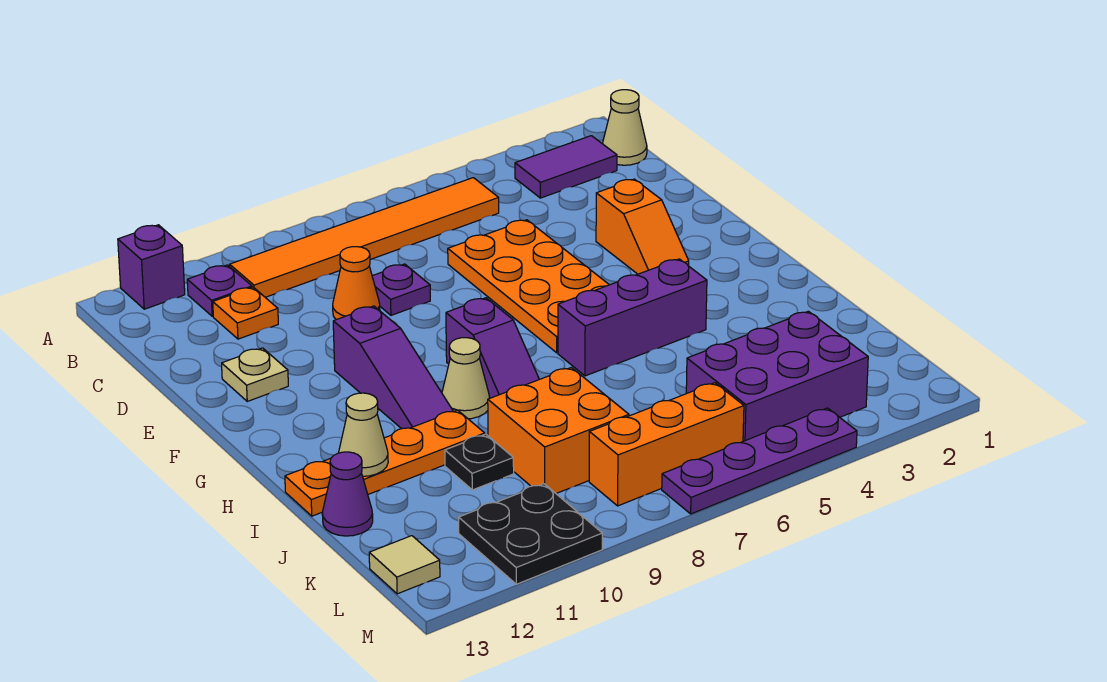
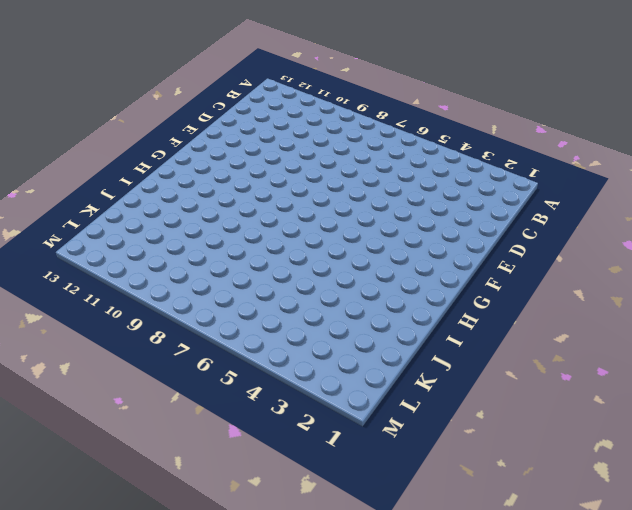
none -> purple 1x1 brick [118,225,185,309]
none -> tan 1x1 cone [602,90,647,165]
none -> purple 1x2 tile [515,136,617,198]

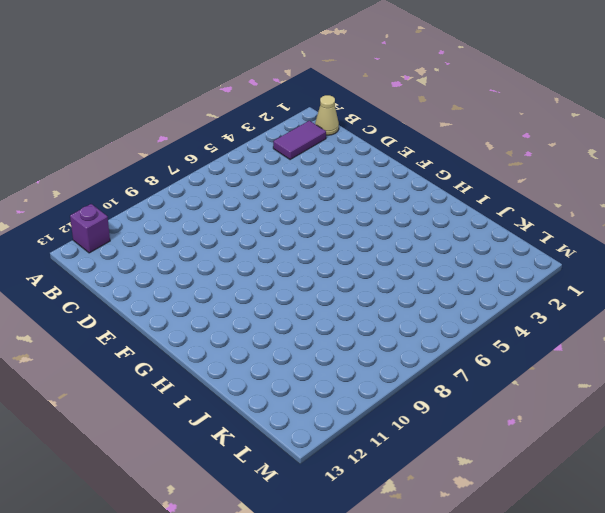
none -> orange 1x6 tile [230,178,499,297]
none -> purple 1x1 plate [187,265,252,316]
none -> orange 1x1 plate [213,287,278,339]

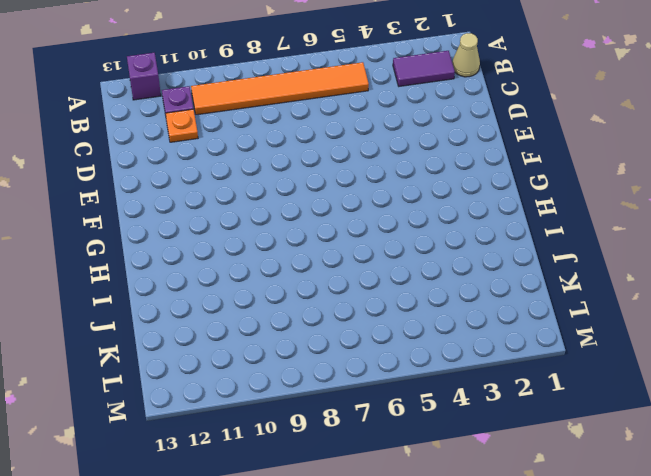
none -> orange 2x4 plate [448,220,609,353]
none -> purple 1x1 plate [372,264,430,315]
none -> orange 1x1 cone [333,247,380,320]

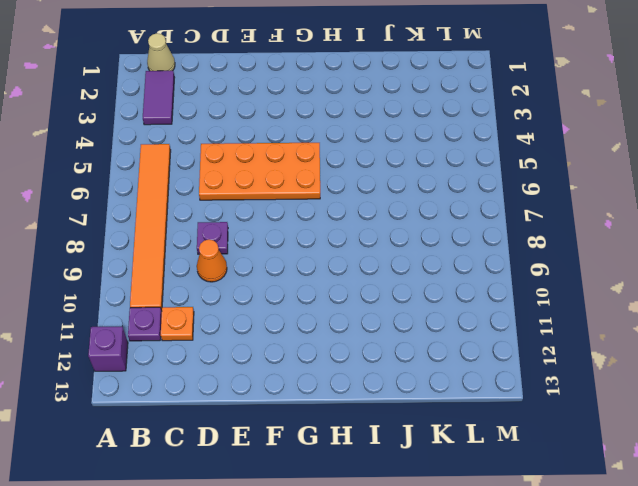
none -> orange 1x2 slope [596,179,689,274]
none -> tan 1x1 plate [222,348,288,401]
none -> purple 1x3 slope [333,306,454,429]

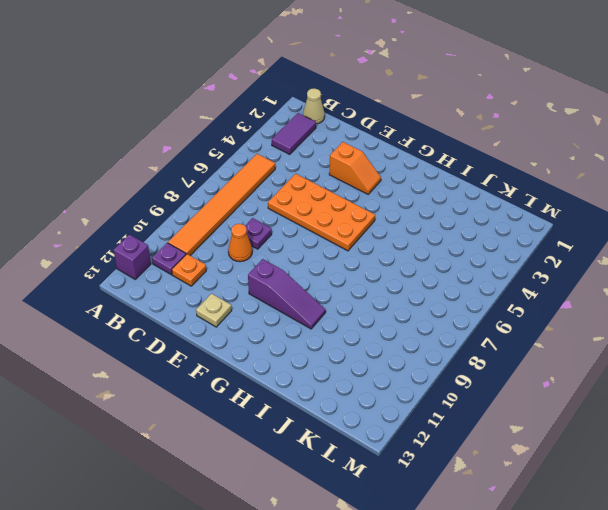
none -> purple 1x2 slope [446,298,539,398]
none -> purple 1x3 brick [558,259,707,376]
none -> tan 1x1 cone [442,338,490,419]

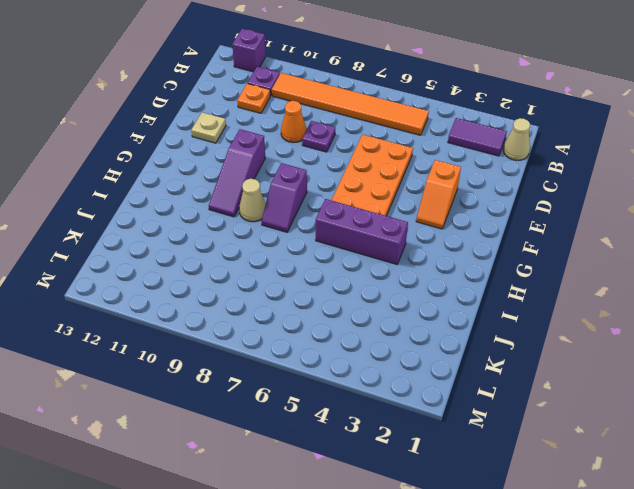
none -> orange 1x4 plate [285,410,485,516]
none -> orange 2x2 brick [488,367,629,493]
none -> black 1x1 plate [445,434,514,490]

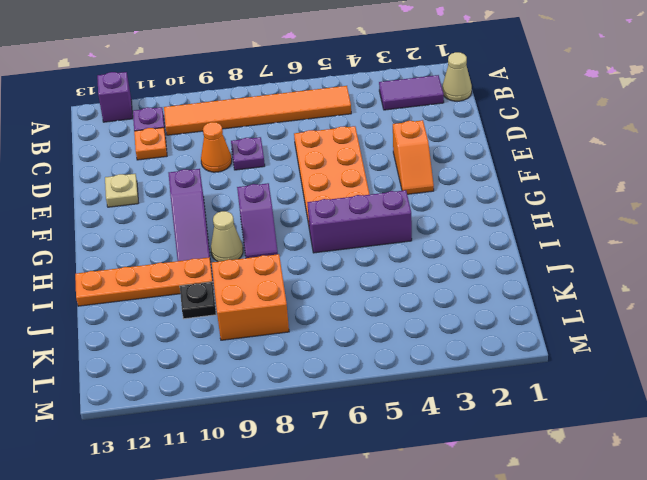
none -> purple 1x1 cone [322,452,373,536]
none -> purple 2x3 brick [686,311,868,441]
none -> orange 1x3 brick [589,383,744,506]

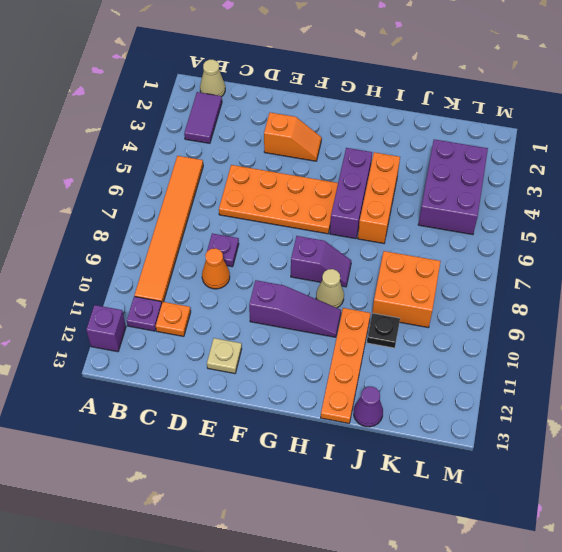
orange 1x3 brick [358,152,400,243] -> orange 1x3 brick moved to [589,383,744,506]
none -> black 2x2 plate [459,484,602,584]
none -> tan 1x1 tile [369,536,440,594]
none -> purple 1x4 plate [662,408,857,514]

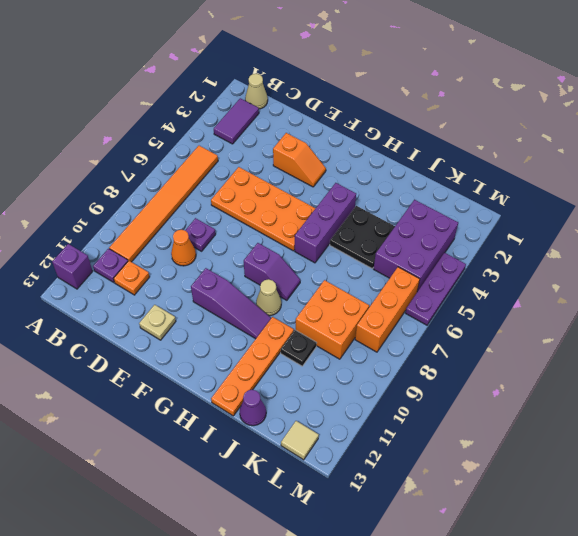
black 2x2 plate [330,206,395,268] -> black 2x2 plate moved to [459,484,602,584]
purple 1x3 plate [405,253,466,325] -> purple 1x4 plate [662,408,857,514]
none -> tan 1x1 cone [339,393,388,476]

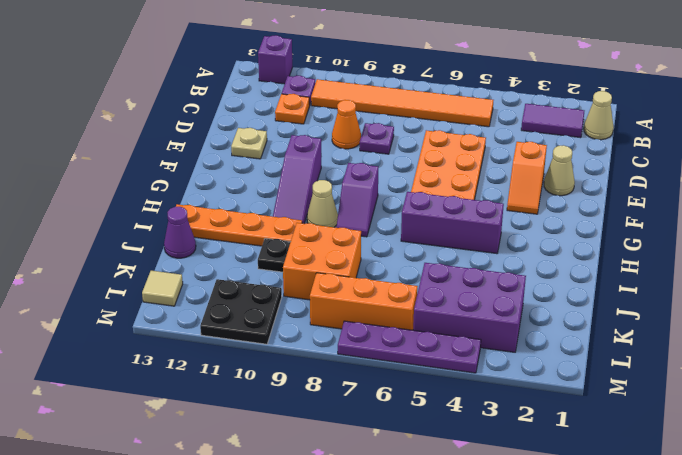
tan 1x1 cone [544,145,575,196] -> tan 1x1 cone moved to [339,393,388,476]

